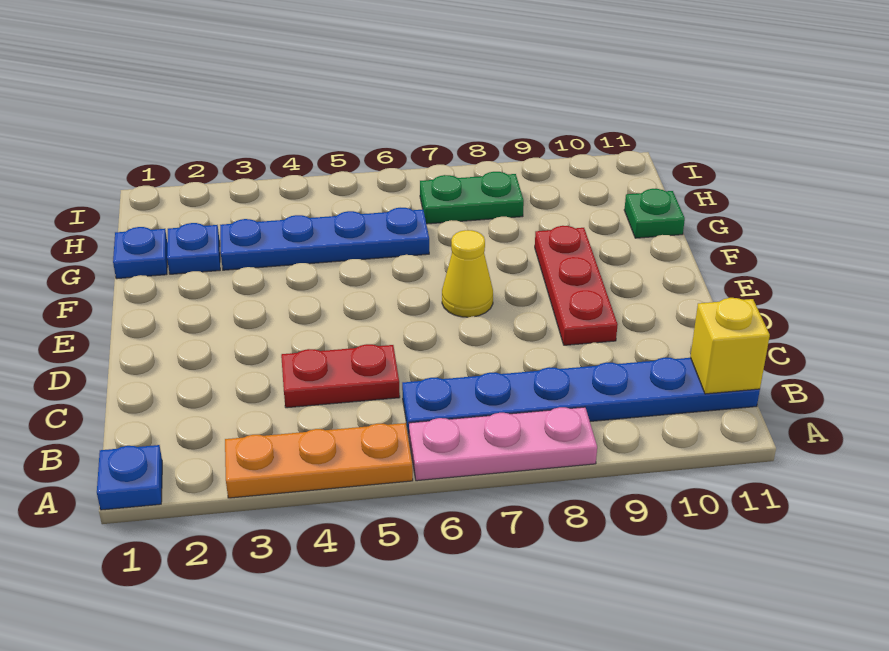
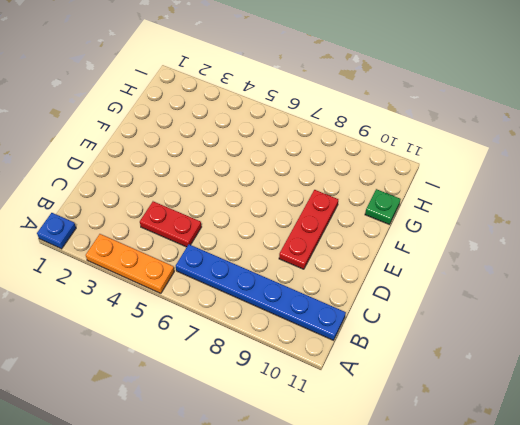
none -> pink 1x3 plate [409,407,597,481]
none -> yellow 1x1 cone [442,230,493,317]
none -> blue 1x1 plate [113,227,167,279]

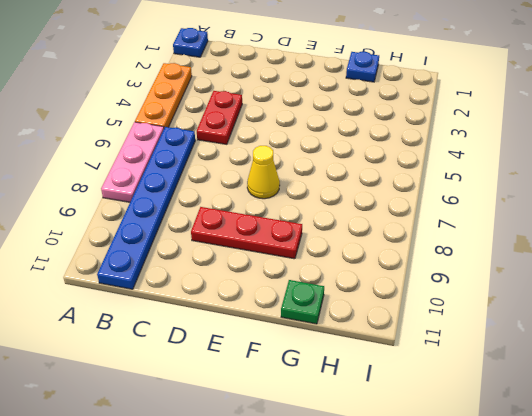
none -> blue 1x1 plate [167,223,220,274]
none -> blue 1x4 plate [220,208,429,270]
none -> green 1x2 plate [420,172,524,224]

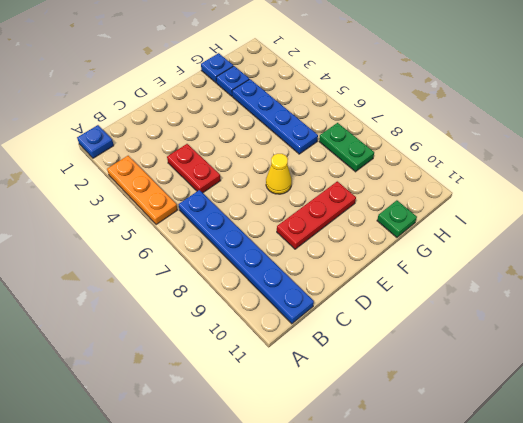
none -> pink 1x3 plate [409,407,597,481]
none -> yellow 1x1 brick [690,298,770,394]

